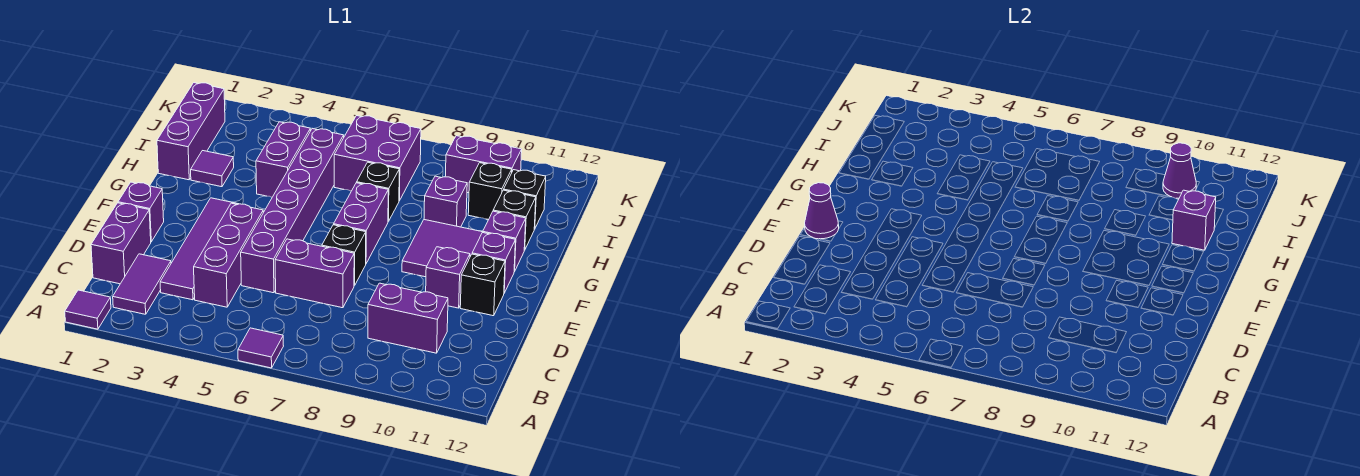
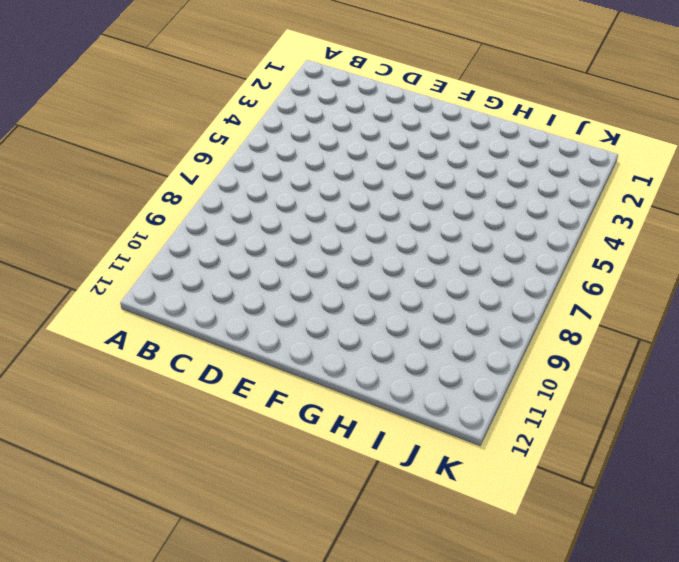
none -> purple 1x1 tile [65,290,111,329]
none -> purple 1x1 tile [238,328,283,368]
none -> purple 1x2 tile [113,254,171,314]
none -> purple 1x2 brick [91,203,151,284]

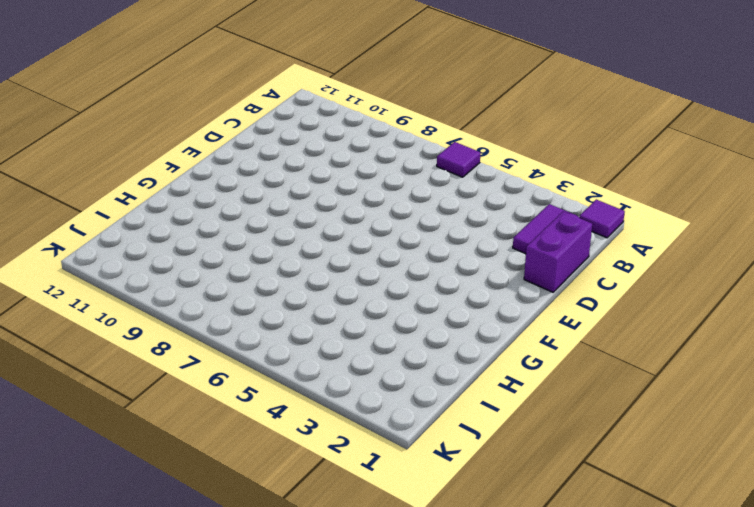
none -> purple 1x4 tile [160,198,238,300]
none -> purple 1x3 brick [194,203,263,307]
none -> purple 1x2 brick [368,283,448,353]
none -> purple 1x6 brick [241,129,344,293]

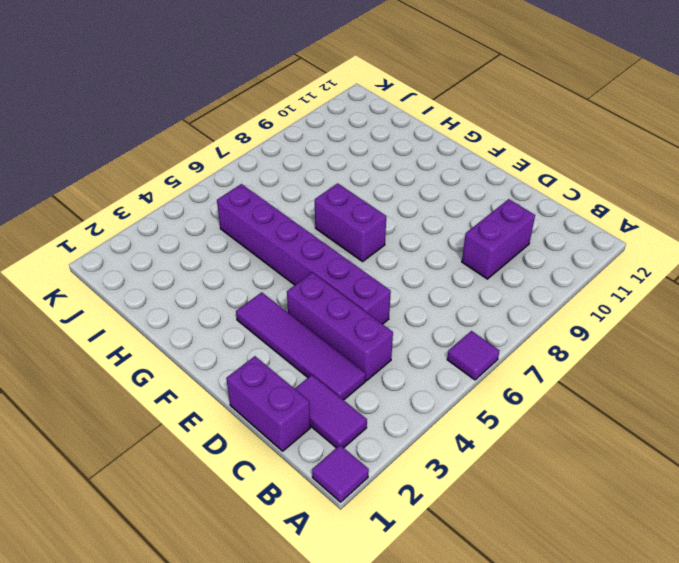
none -> purple 1x2 brick [275,239,354,308]
none -> purple 1x1 brick [118,182,164,242]
none -> black 1x1 brick [322,225,366,286]
none -> purple 1x1 brick [426,247,470,308]

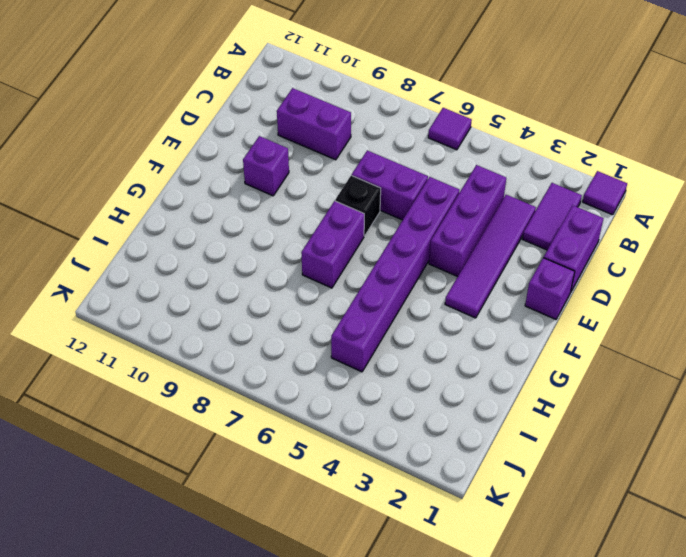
none -> black 1x1 brick [460,254,505,316]
none -> purple 2x2 tile [402,220,482,277]
none -> purple 1x1 brick [472,232,515,293]
none -> purple 1x1 brick [483,211,526,272]

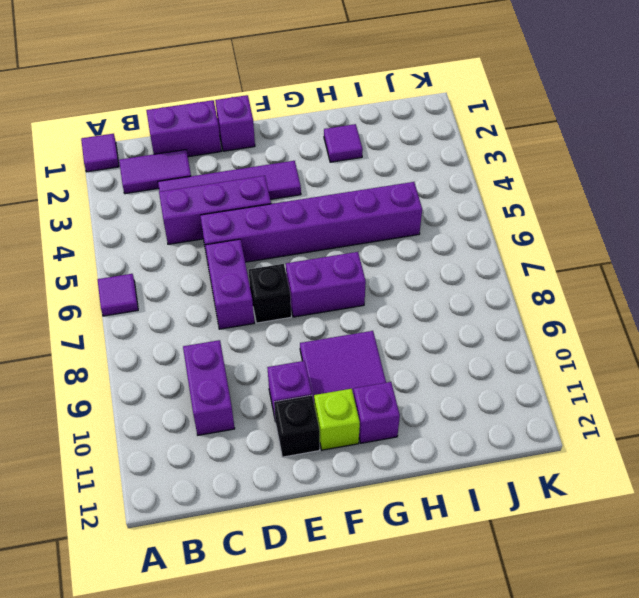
lime 1x1 brick [314,389,360,450] -> purple 1x1 brick [472,232,515,293]
none -> purple 1x3 brick [157,83,225,180]
none -> purple 1x2 brick [256,122,310,197]
none -> black 1x1 brick [357,162,399,222]
none -> purple 1x1 brick [424,176,467,227]

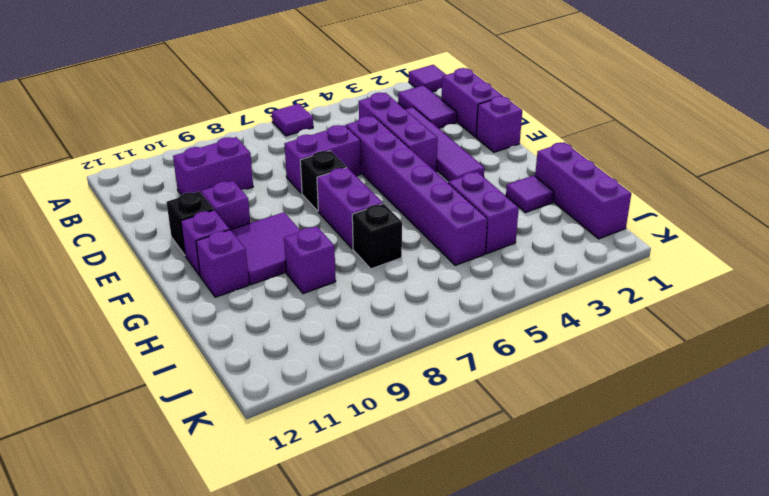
none -> black 1x1 brick [493,190,536,250]
none -> purple 2x2 brick [334,116,421,201]
none -> black 1x1 brick [468,163,512,220]
none -> black 1x1 brick [504,170,546,229]

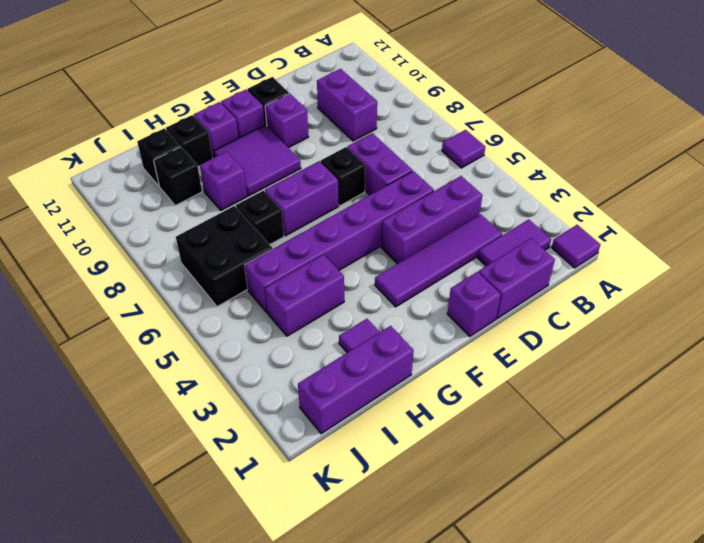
black 2x2 brick [176,206,272,307] -> purple 2x2 brick [334,116,421,201]
none -> purple 1x2 brick [445,136,522,193]
none -> purple 1x1 cone [805,183,839,239]
none -> purple 1x1 brick [1172,190,1216,250]
none -> purple 1x1 cone [1163,143,1196,198]

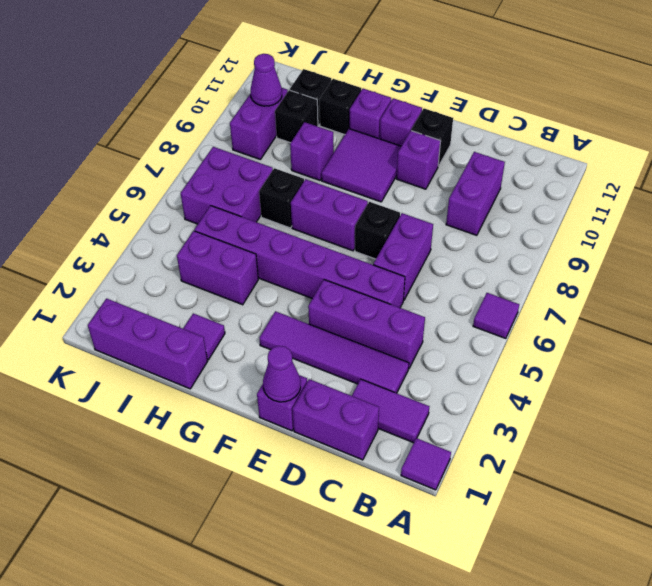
none -> purple 1x1 brick [1172,190,1216,250]

